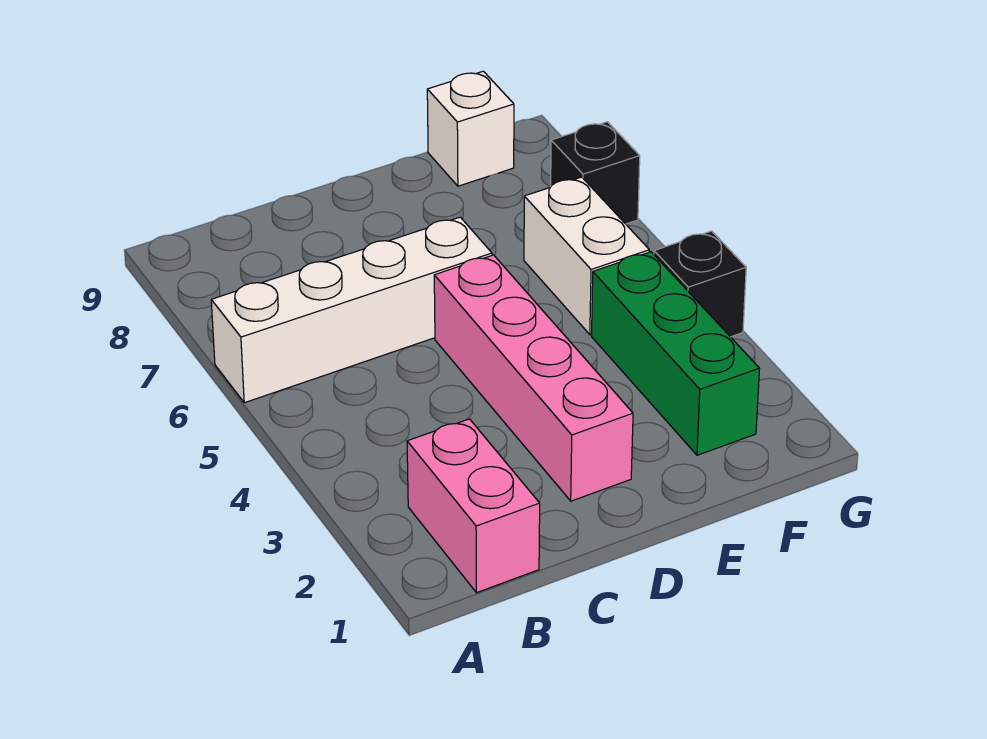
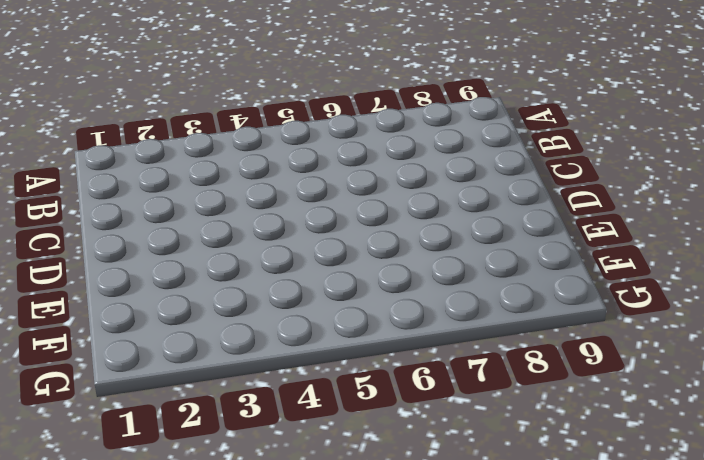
none -> white 1x4 brick [211,217,492,403]
none -> pink 1x2 brick [407,419,540,593]

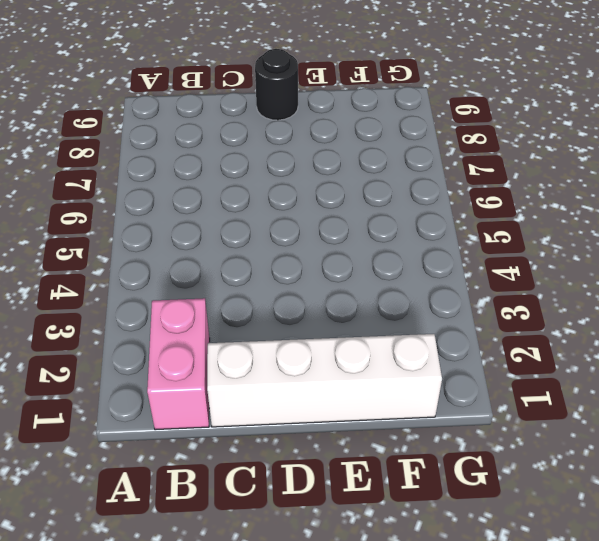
white 1x4 brick [207,334,442,427] -> white 1x4 brick moved to [211,217,492,403]
black 1x1 round brick [255,49,298,120] -> none
none -> pink 1x4 brick [434,255,633,501]
none -> green 1x3 brick [592,252,759,455]

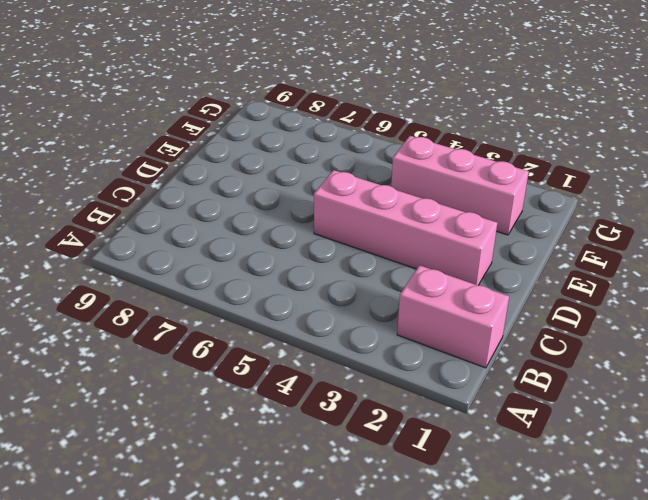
pink 1x3 brick [391,136,529,235] -> green 1x3 brick [592,252,759,455]
none -> white 1x4 brick [211,217,492,403]
none -> white 1x2 brick [524,177,649,335]

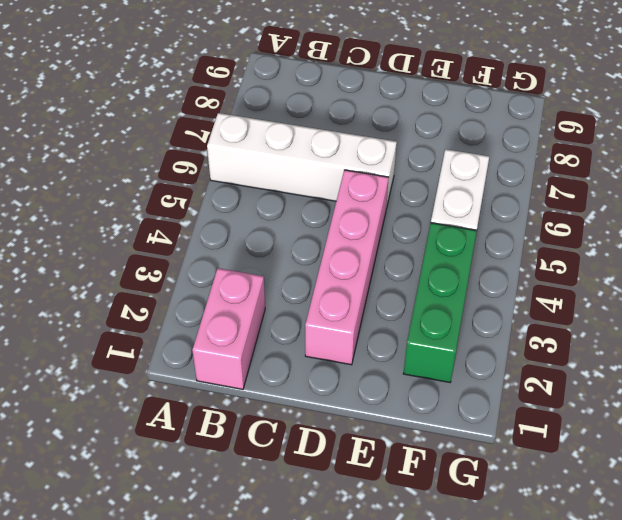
none -> white 1x1 brick [427,71,514,186]
none -> black 1x1 brick [654,231,746,337]

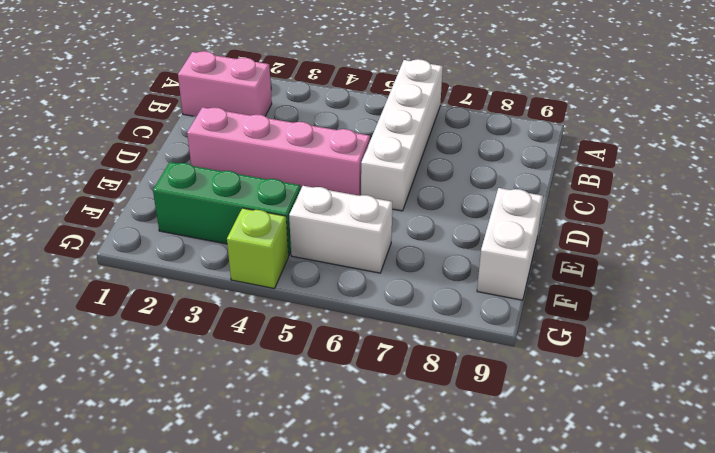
white 1x2 brick [477,188,543,300] -> white 1x1 brick [427,71,514,186]
lime 1x1 brick [227,208,288,289] -> black 1x1 brick [654,231,746,337]
none -> black 1x1 brick [551,122,640,224]

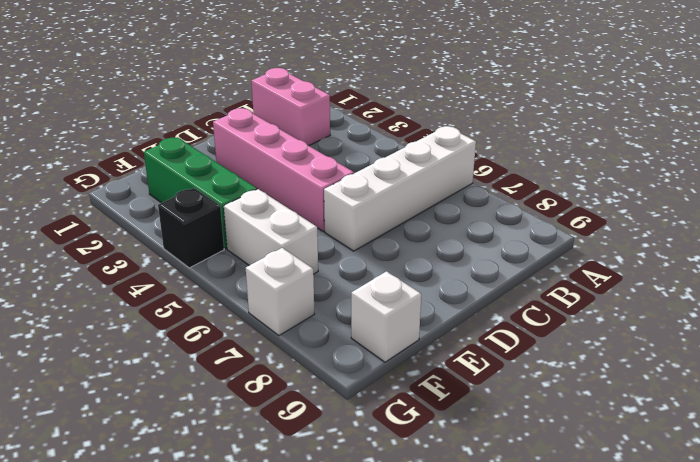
white 1x1 brick [246,248,314,336] -> black 1x1 brick [551,122,640,224]

